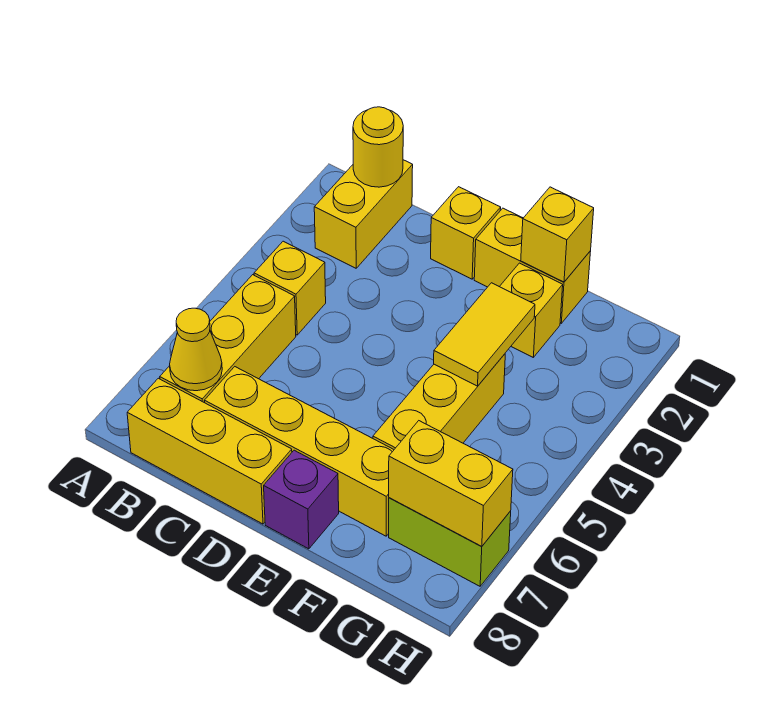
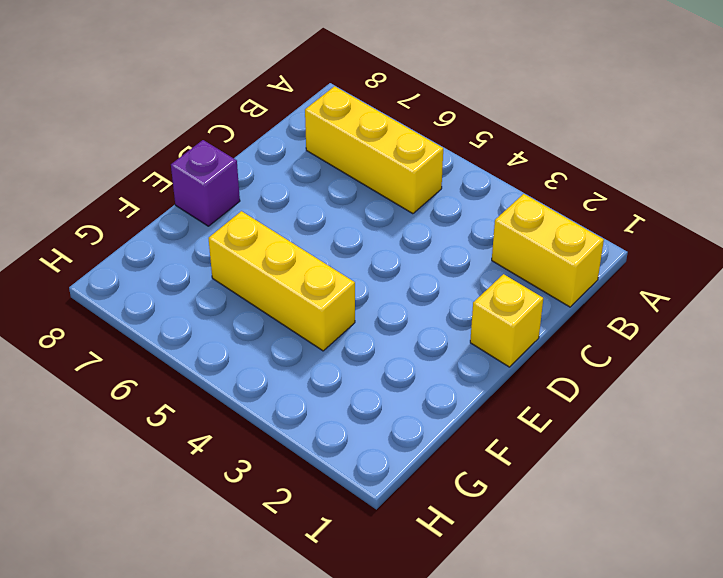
none -> yellow 1x1 brick [254,241,326,335]
none -> yellow 1x3 brick [127,378,292,524]
none -> yellow 1x4 brick [204,367,394,536]

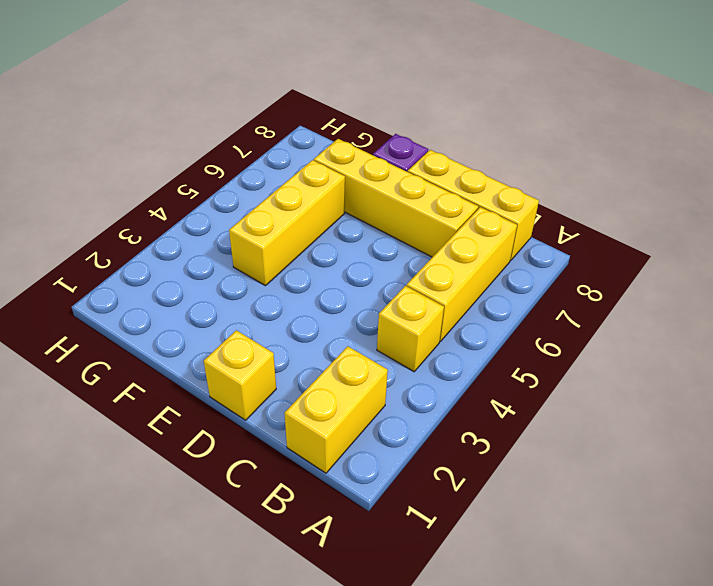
none -> yellow 1x2 brick [474,208,591,323]
none -> yellow 1x1 brick [500,263,563,357]
none -> lime 1x2 brick [389,498,511,586]

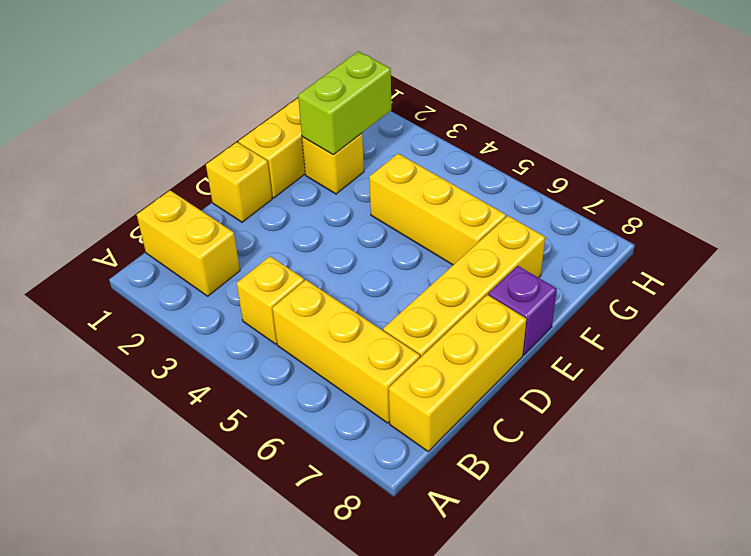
lime 1x2 brick [298,51,391,155] -> lime 1x2 brick moved to [389,498,511,586]
none -> yellow 1x1 round brick [353,107,403,187]
none -> yellow 1x1 cone [170,308,222,391]
none -> yellow 1x1 brick [521,187,594,282]

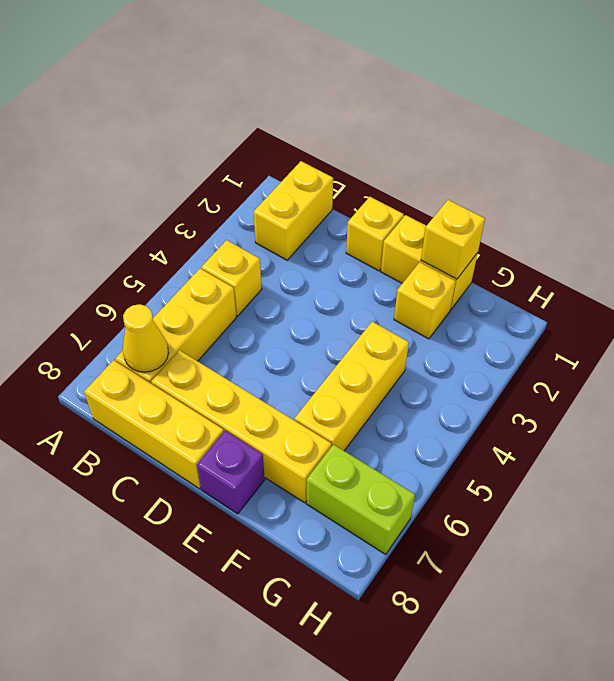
none -> yellow 1x1 round brick [353,107,403,187]
none -> yellow 1x2 tile [434,283,535,386]
none -> yellow 1x2 brick [389,421,513,546]

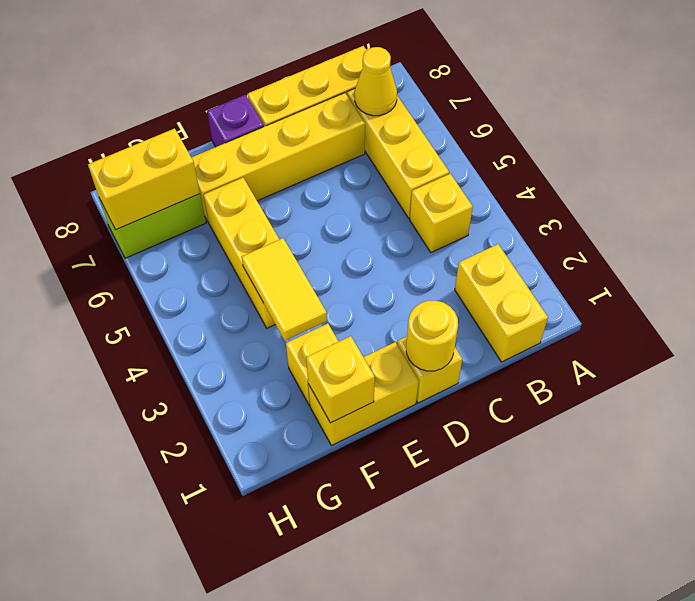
yellow 1x1 round brick [406,301,458,371] -> yellow 1x1 round brick moved to [353,107,403,187]

